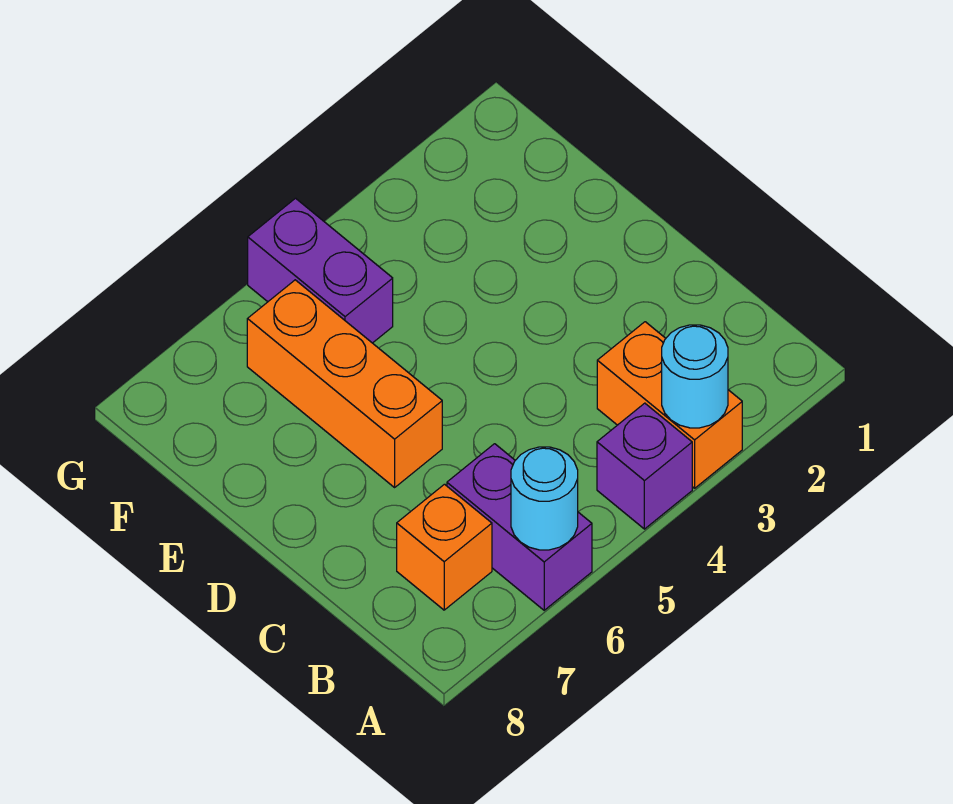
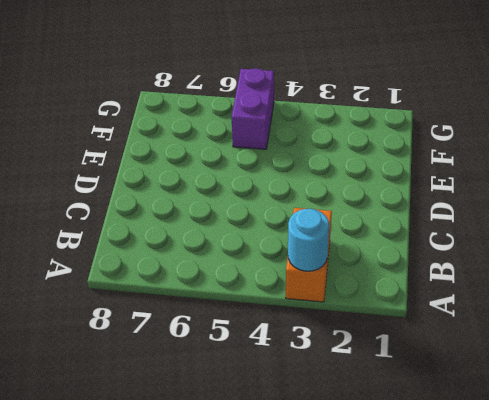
none -> purple 1x1 brick [597,403,692,529]
none -> purple 1x2 brick [447,444,592,610]

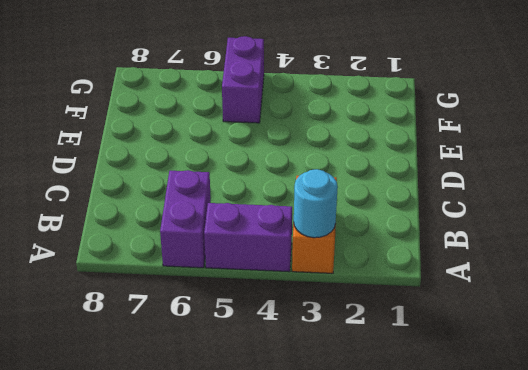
purple 1x2 brick [204,203,292,272] -> purple 1x1 brick [597,403,692,529]
none -> orange 1x1 brick [397,484,492,610]
none -> orange 1x3 brick [247,280,442,487]

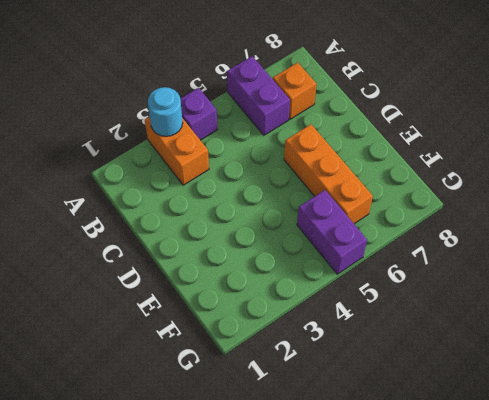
none -> cyan 1x1 round brick [511,447,578,550]

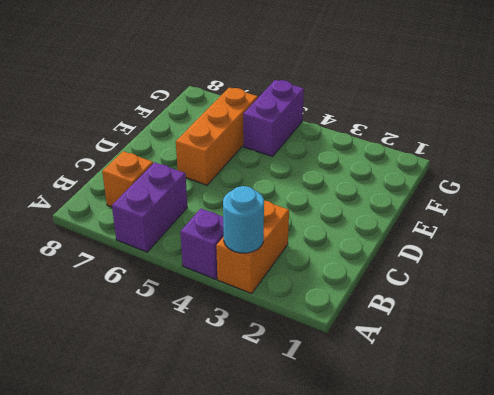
none -> cyan 1x1 round brick [511,447,578,550]

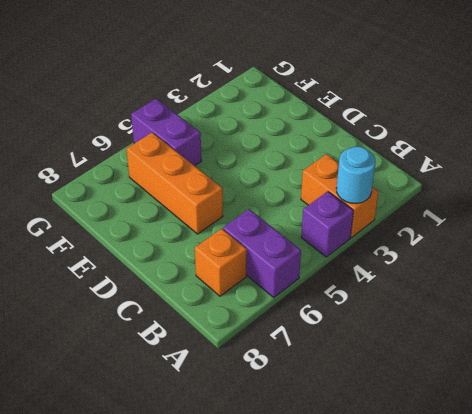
none -> cyan 1x1 round brick [511,447,578,550]

